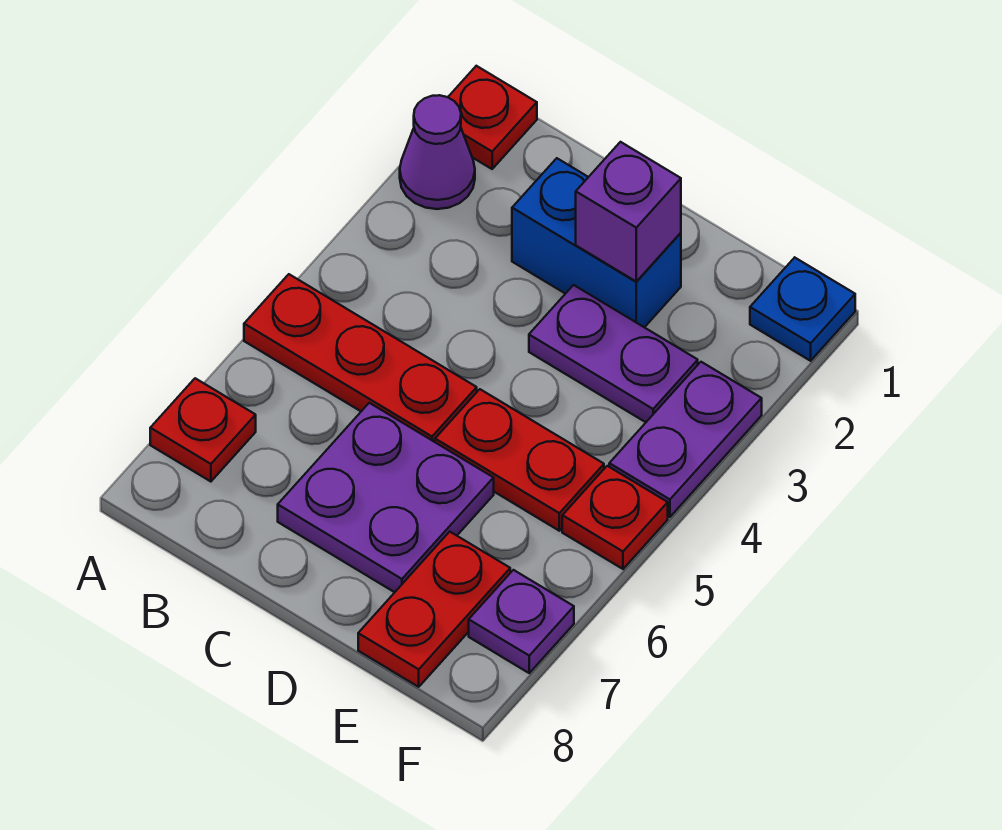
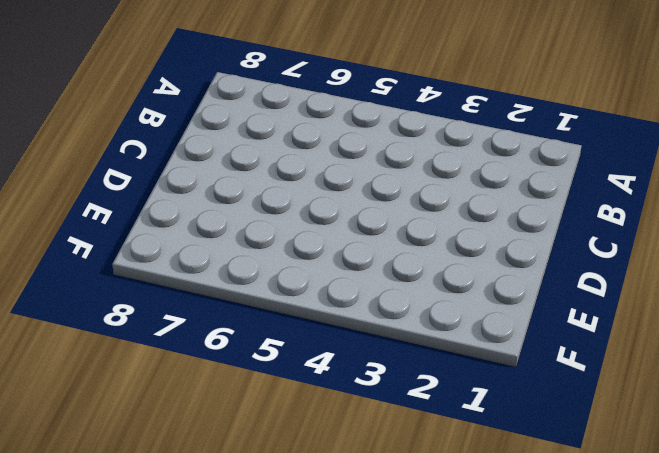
none -> red 1x1 plate [448,66,537,169]
none -> purple 1x1 cone [400,95,475,209]
none -> red 1x3 plate [244,274,477,442]

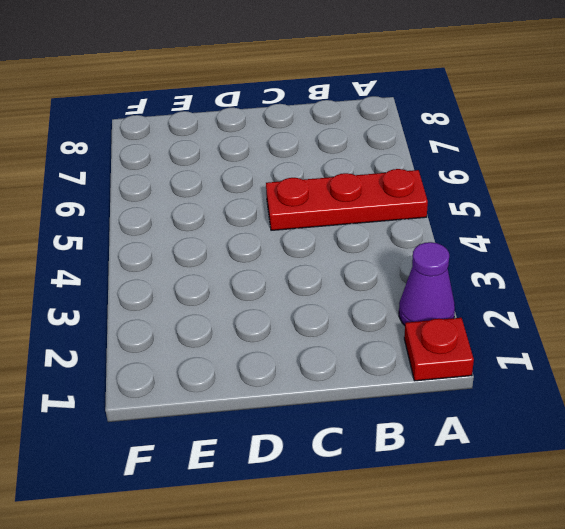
none -> red 1x1 plate [150,378,256,482]
none -> blue 1x2 brick [512,158,681,327]
none -> purple 2x2 plate [278,403,494,592]

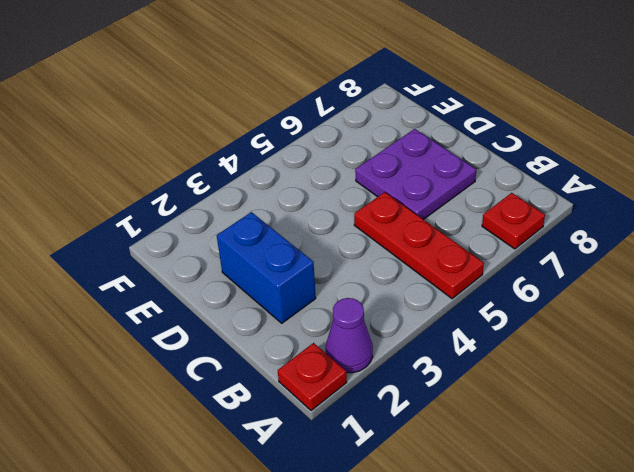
none -> purple 1x2 plate [529,285,698,422]
none -> red 1x2 plate [435,389,604,531]
none -> red 1x2 plate [358,532,510,687]

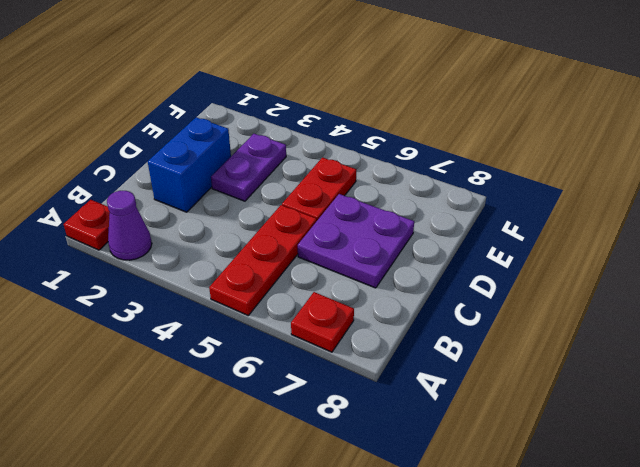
none -> red 1x2 plate [358,532,510,687]
none -> blue 1x1 plate [750,258,855,361]
none -> purple 1x2 plate [609,362,762,517]

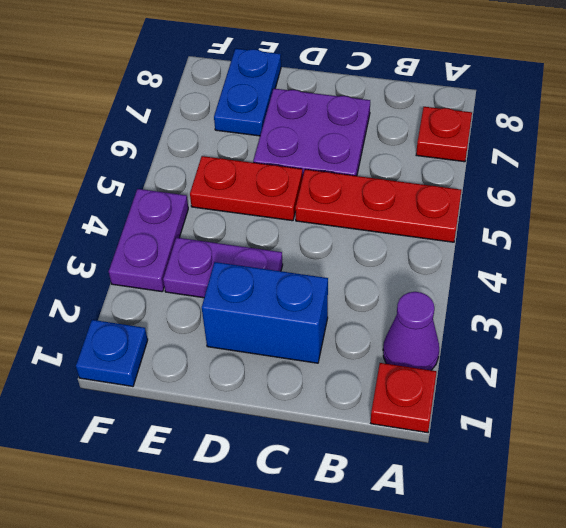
blue 1x2 plate [214,49,281,136] -> red 1x2 plate [358,532,510,687]
none -> red 1x1 plate [562,466,668,569]
none -> purple 1x1 plate [469,570,574,673]
none -> purple 1x1 brick [576,142,681,281]

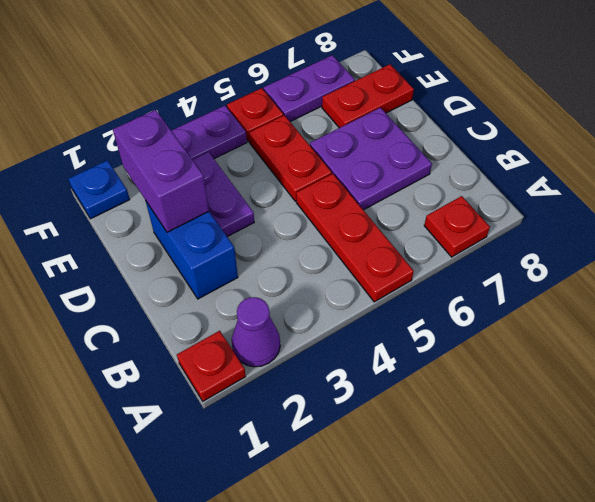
purple 1x2 brick [113,110,209,232] -> purple 1x1 brick [576,142,681,281]
purple 1x2 plate [264,55,355,122] -> purple 1x1 plate [469,570,574,673]

